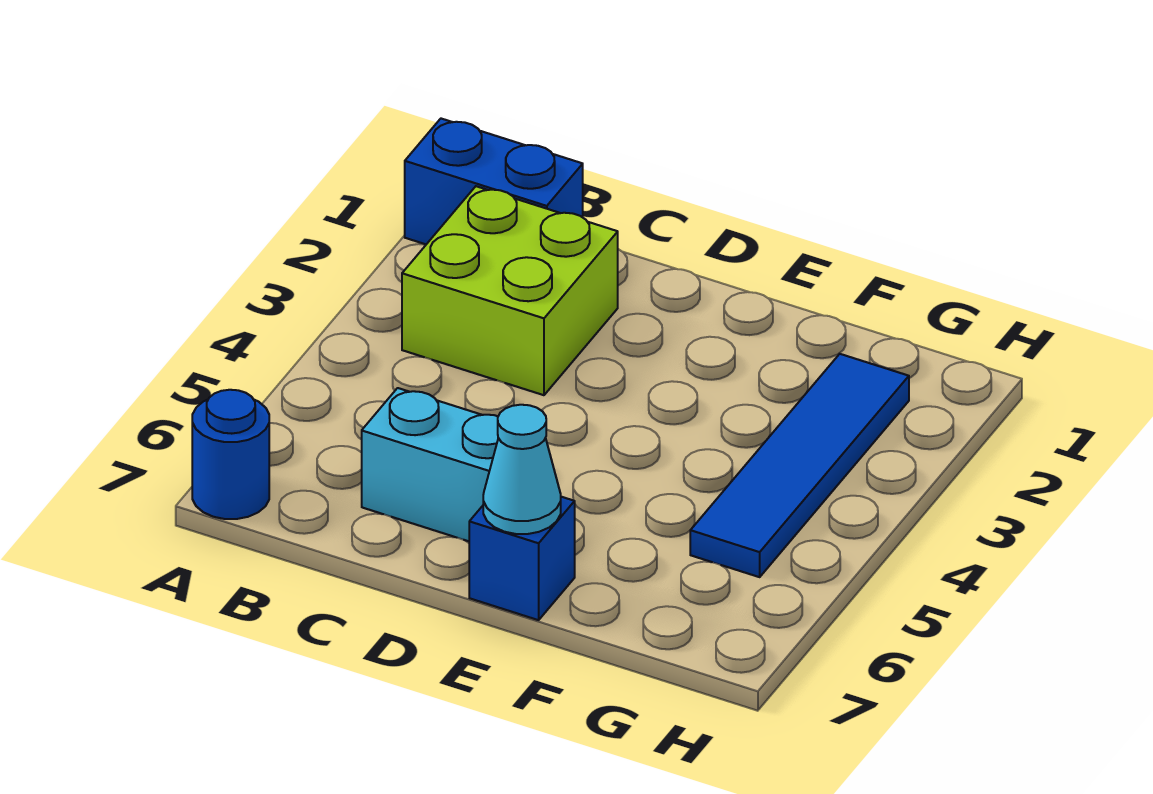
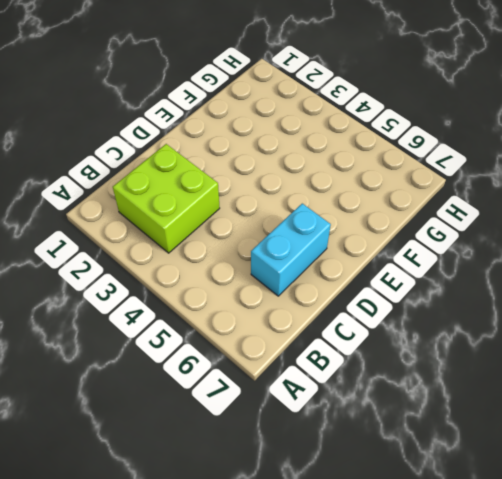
none -> blue 1x2 brick [405,119,583,244]
none -> blue 1x1 round brick [192,390,269,519]

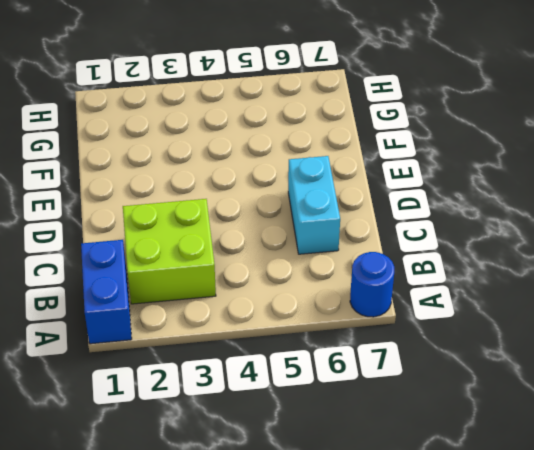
none -> blue 1x1 brick [469,497,575,620]
none -> blue 1x4 tile [690,354,909,577]

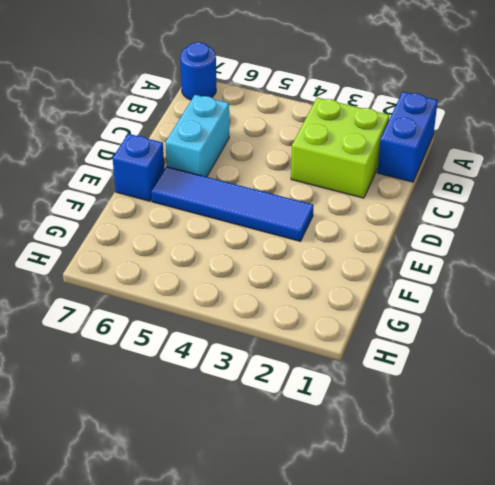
blue 1x4 tile [151,167,314,241] -> blue 1x4 tile moved to [690,354,909,577]
none -> cyan 1x1 cone [483,405,561,534]

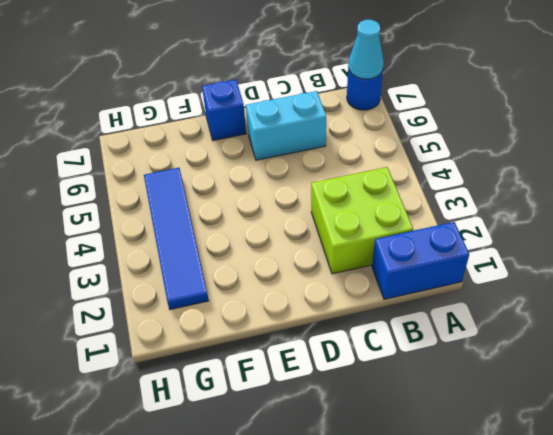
cyan 1x1 cone [348,20,384,79] -> cyan 1x1 cone moved to [483,405,561,534]

